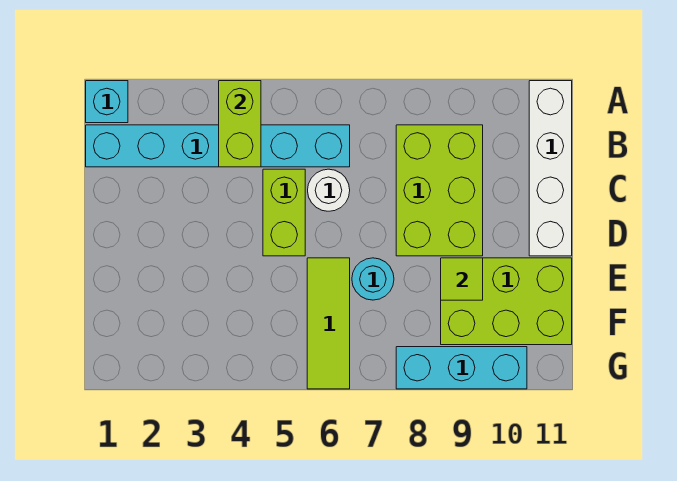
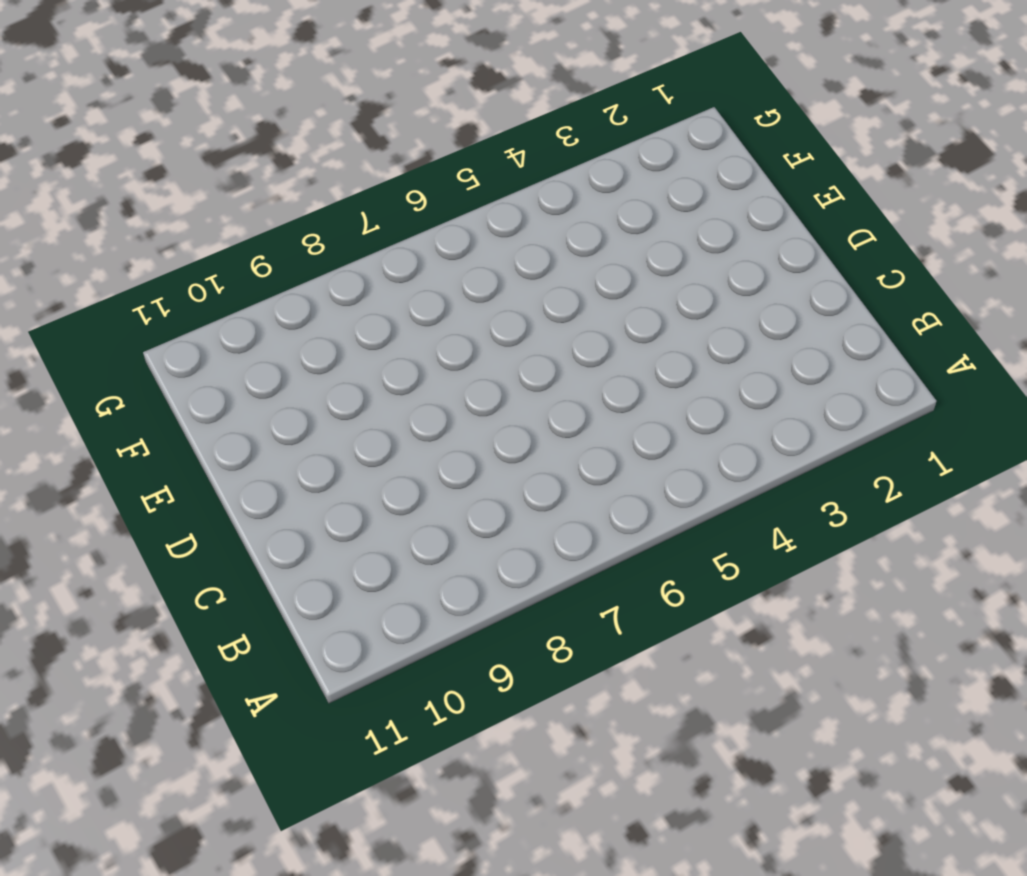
none -> cyan 1x1 brick [86,81,128,123]
none -> white 1x4 brick [529,81,572,256]
none -> cyan 1x6 brick [86,125,350,167]

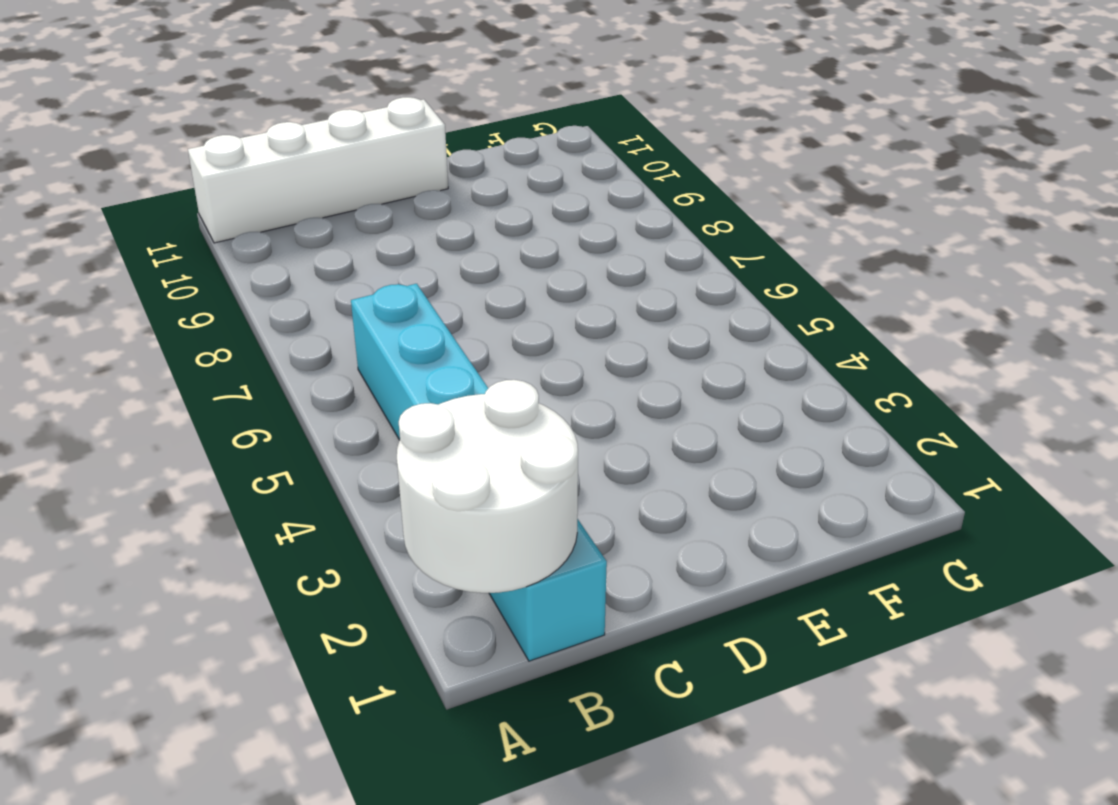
white 2x2 round brick [397,380,578,593] -> none
none -> cyan 1x1 brick [86,81,128,123]
none -> lime 2x3 brick [396,125,483,256]
none -> lime 1x2 brick [263,169,305,256]

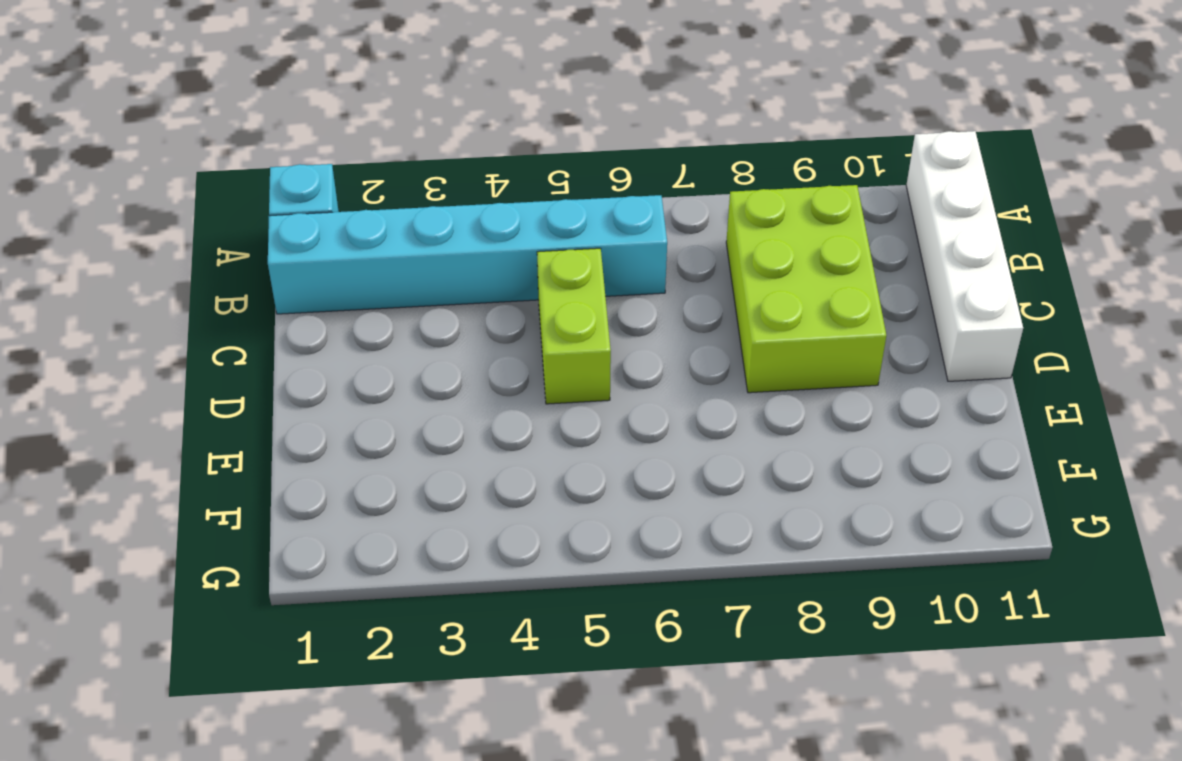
none -> white 1x1 round brick [308,169,350,211]
none -> lime 1x3 tile [307,258,350,389]
none -> cyan 1x1 round brick [352,258,394,300]

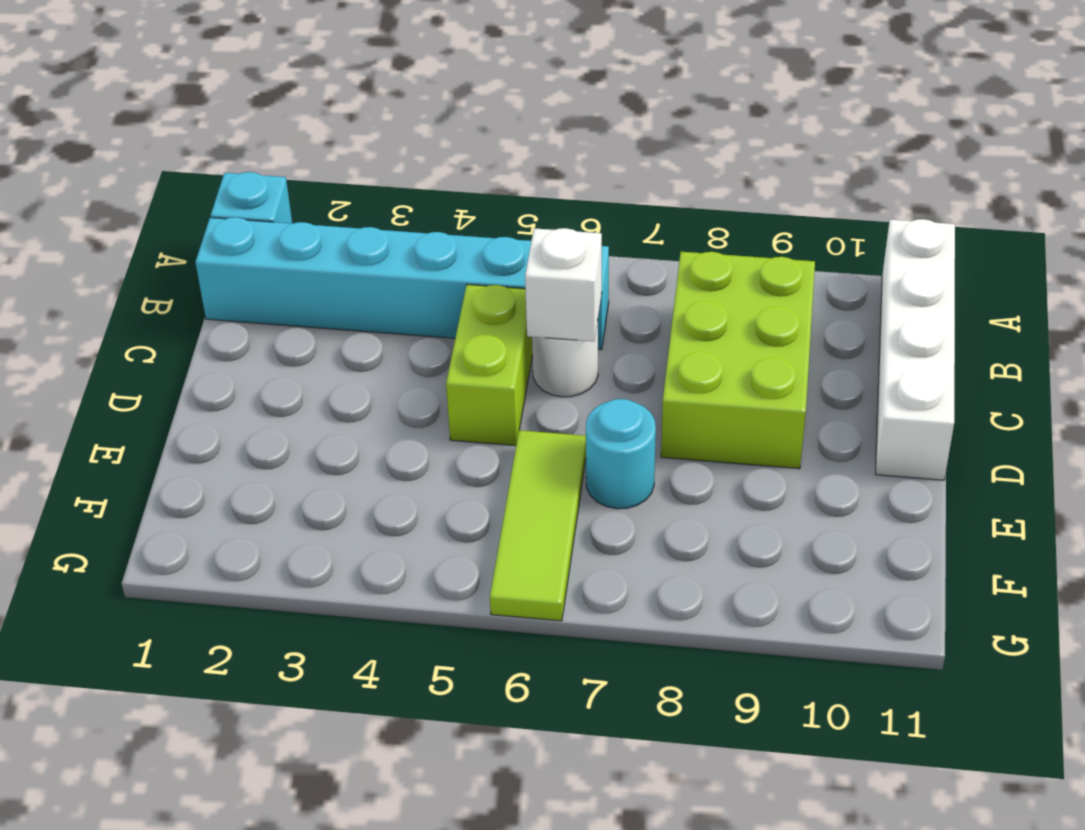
white 1x1 brick [525,228,602,342] -> none
none -> lime 2x3 brick [441,258,572,345]
none -> cyan 1x3 brick [396,347,527,389]
none -> lime 1x2 brick [219,81,261,167]

